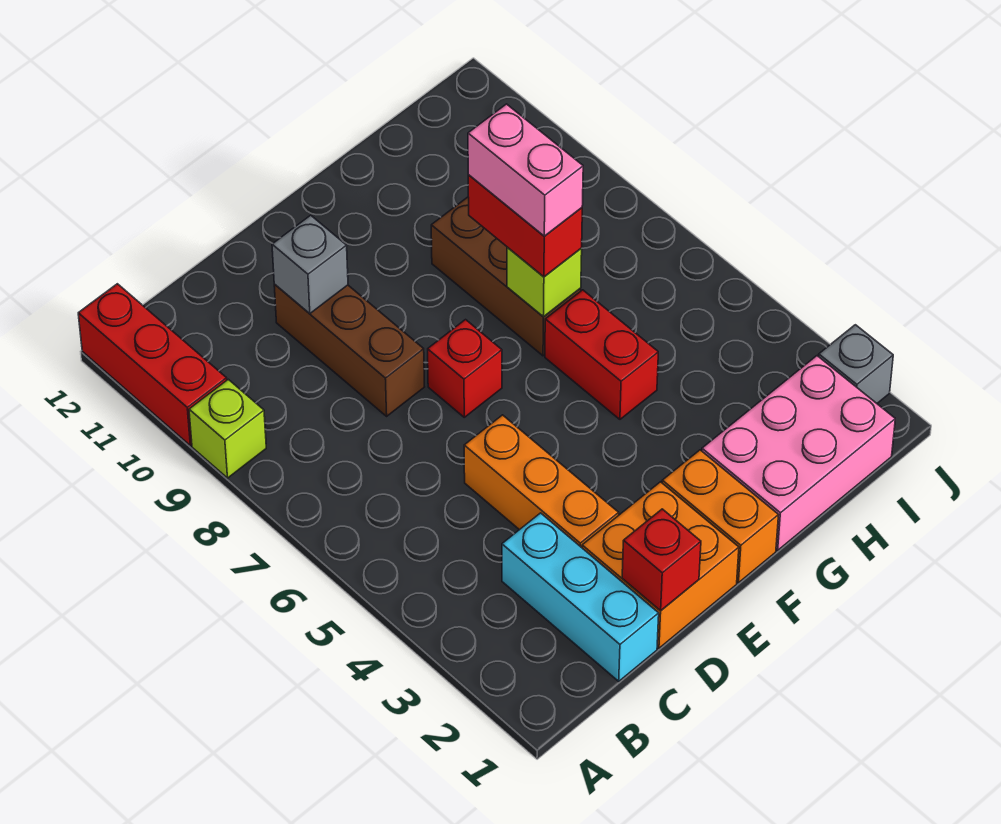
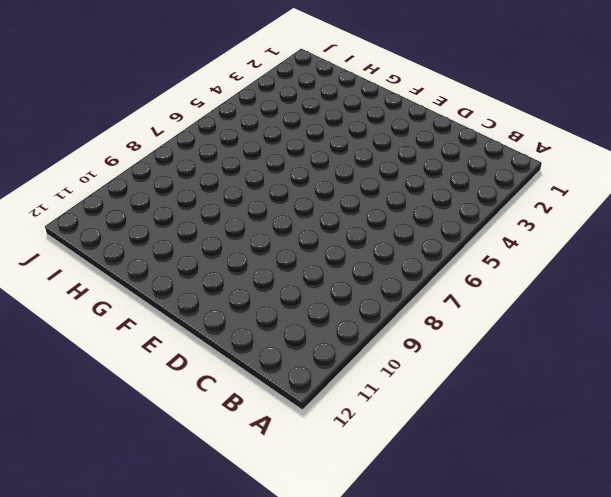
none -> lime 1x1 brick [189,379,266,478]
none -> red 1x3 brick [78,284,227,445]
none -> cyan 1x3 brick [502,513,659,681]

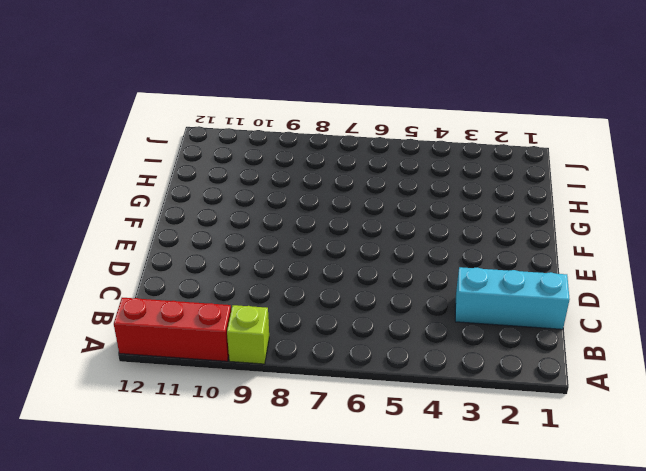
none -> orange 2x2 brick [582,482,739,648]
none -> orange 1x3 brick [464,415,619,548]
none -> brown 1x3 brick [274,284,424,416]

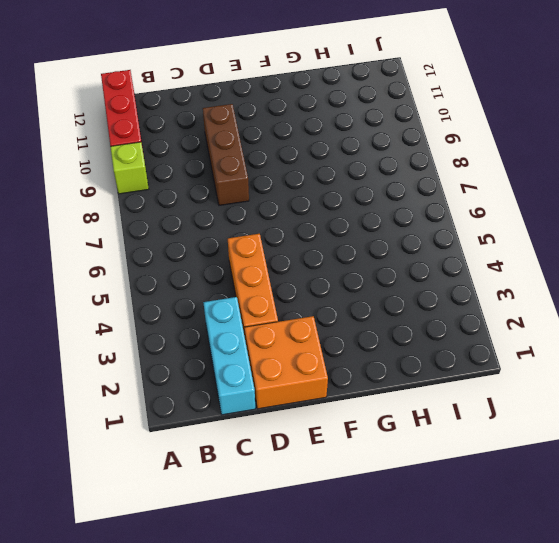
none -> red 1x1 brick [428,320,502,417]
none -> orange 1x2 brick [662,450,778,583]
none -> pink 2x3 brick [702,356,895,550]

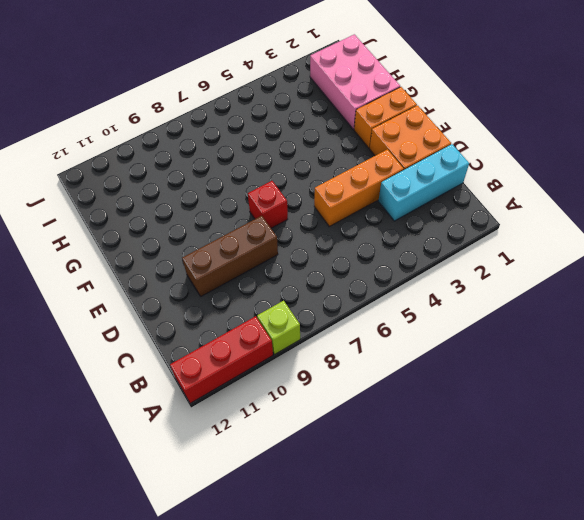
none -> red 1x2 brick [545,290,658,419]
none -> brown 1x3 brick [431,197,581,356]
none -> grey 1x1 brick [819,325,893,403]

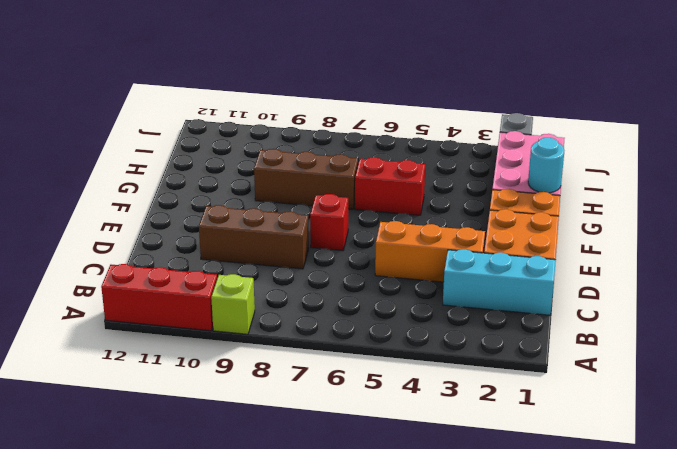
cyan 1x1 round brick [528,138,564,193] -> none
none -> red 1x1 brick [622,509,701,611]
none -> grey 1x1 brick [272,215,348,314]
none -> lime 1x1 brick [507,247,582,317]

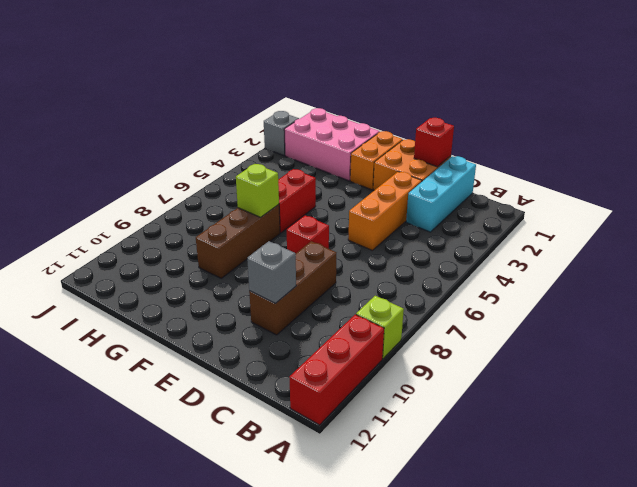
none -> red 1x2 brick [468,175,582,277]
none -> pink 1x2 brick [468,104,583,236]

